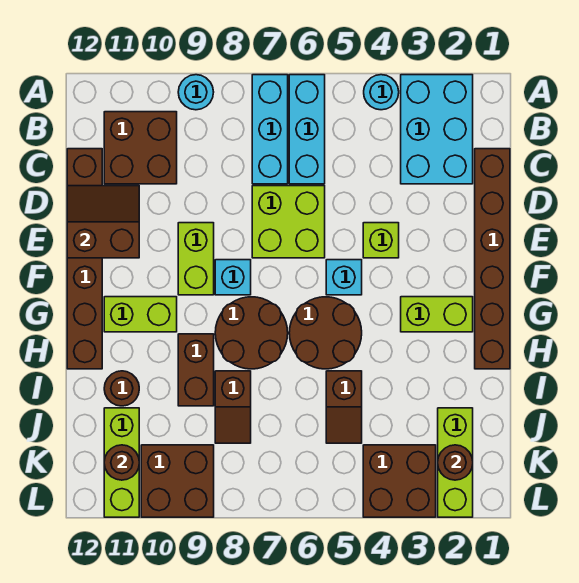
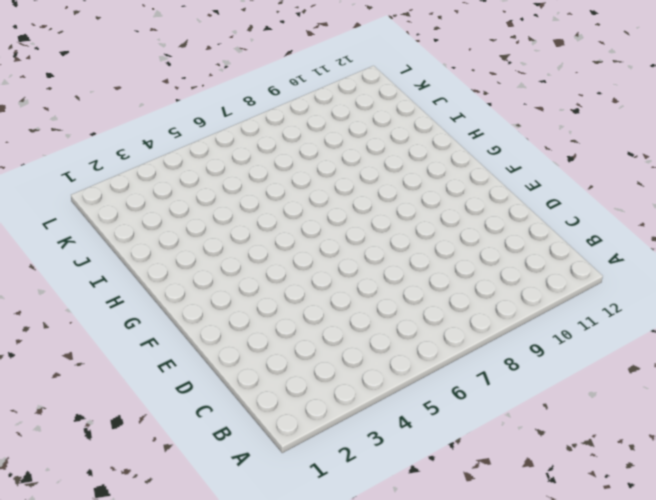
none -> cyan 2x3 brick [401,75,473,184]
none -> cyan 1x1 round brick [364,75,399,110]
none -> cyan 1x3 brick [289,75,325,184]

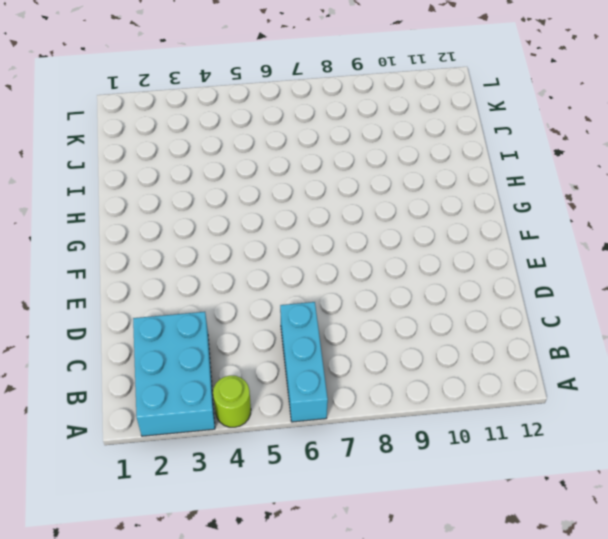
lime 1x1 round brick [213,376,251,427] -> cyan 1x1 round brick [364,75,399,110]
none -> cyan 1x3 brick [252,75,288,184]
none -> cyan 1x1 round brick [178,75,214,110]
none -> brown 2x2 brick [104,112,177,184]

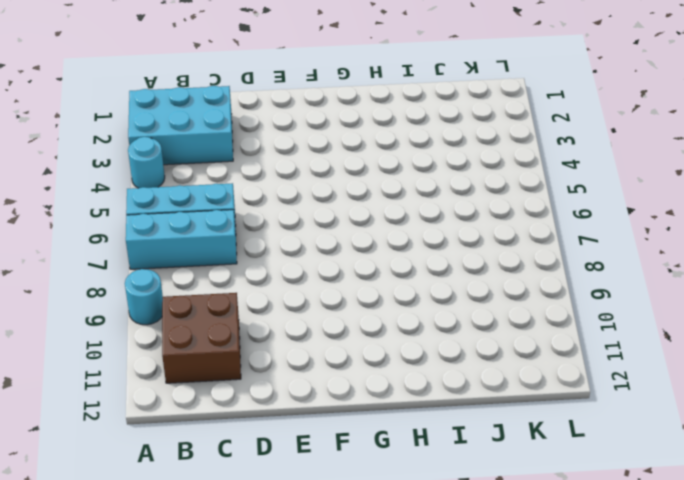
none -> brown 1x6 brick [475,149,510,369]
none -> brown 1x6 brick [67,149,102,369]
none -> lime 2x2 brick [252,186,325,258]

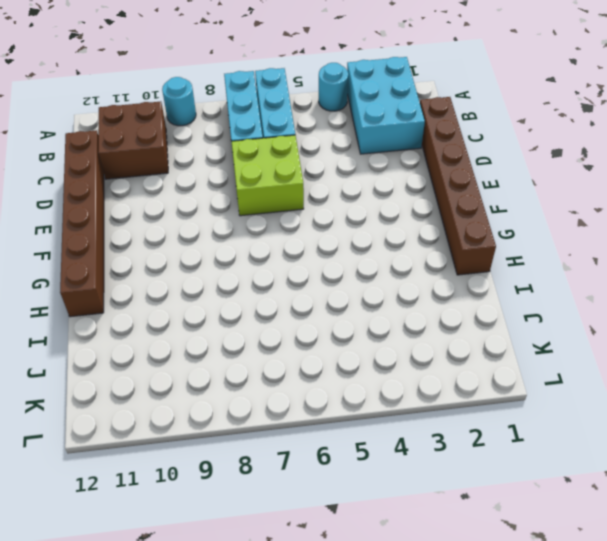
none -> lime 1x1 brick [363,223,399,258]
none -> lime 1x2 brick [178,223,214,295]
none -> cyan 1x1 brick [326,260,362,295]

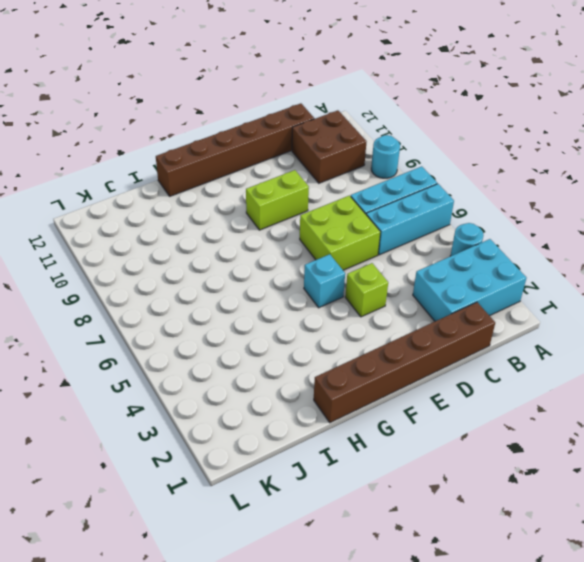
none -> cyan 1x1 brick [215,260,251,295]
none -> lime 1x2 brick [401,297,473,332]
none -> brown 2x2 round brick [289,297,362,369]

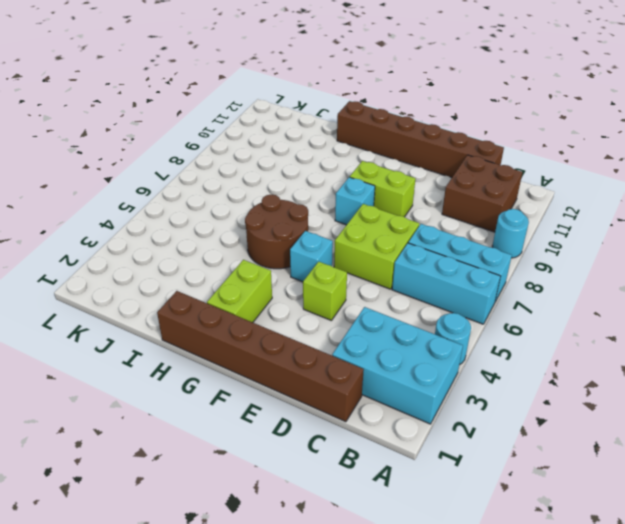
none -> brown 2x2 round brick [215,297,288,369]
none -> lime 1x2 brick [104,297,177,332]
none -> brown 1x2 brick [178,334,214,406]

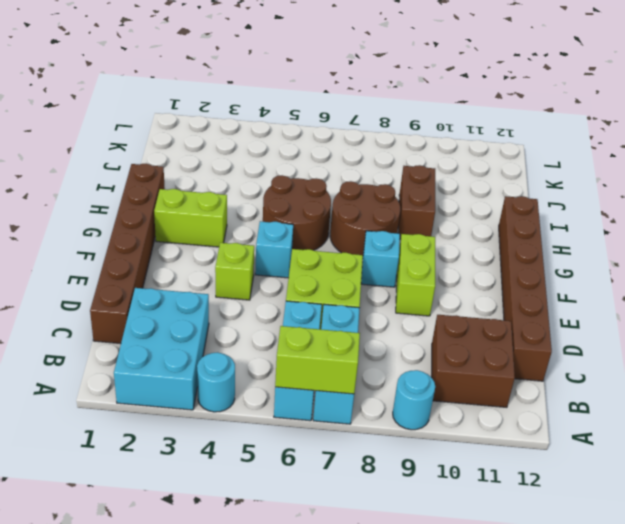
lime 1x2 brick [275,326,360,394] -> lime 1x2 brick moved to [104,297,177,332]
none -> brown 1x2 slope [326,371,362,443]
none -> brown 1x2 slope [215,371,251,443]
none -> brown 1x1 round brick [104,371,139,406]

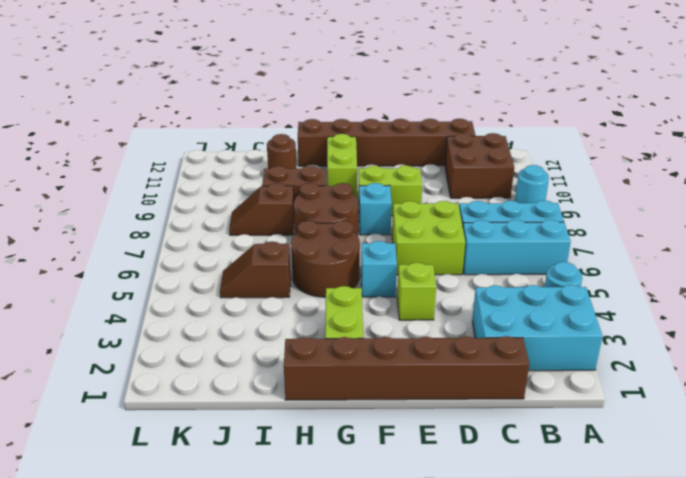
none -> lime 1x3 brick [438,408,473,517]
none -> lime 1x3 brick [104,408,139,517]
none -> brown 2x2 brick [363,445,436,517]

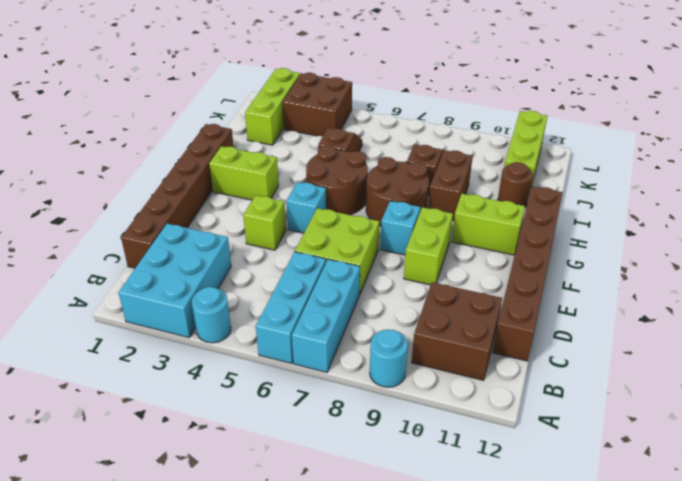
none -> brown 2x2 brick [141,445,214,517]
none -> brown 2x2 slope [67,186,139,258]
none -> brown 1x1 round brick [438,445,473,480]

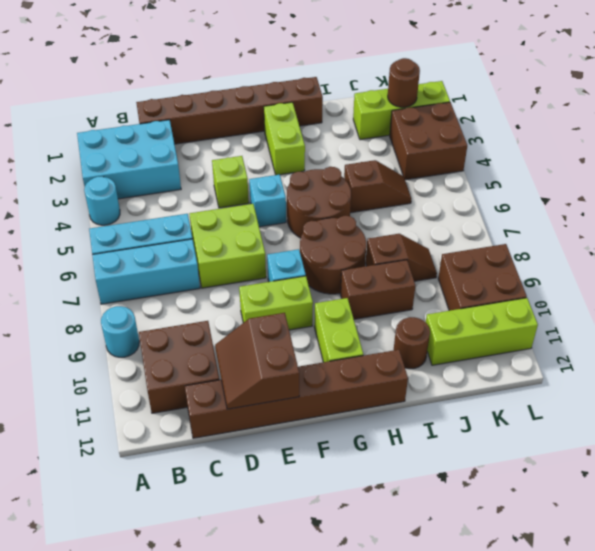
none -> brown 1x1 round brick [104,445,139,480]

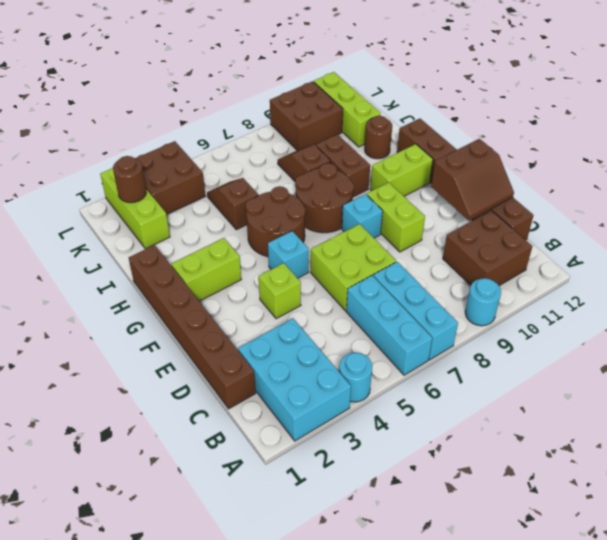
none -> brown 1x1 round brick [104,445,139,480]

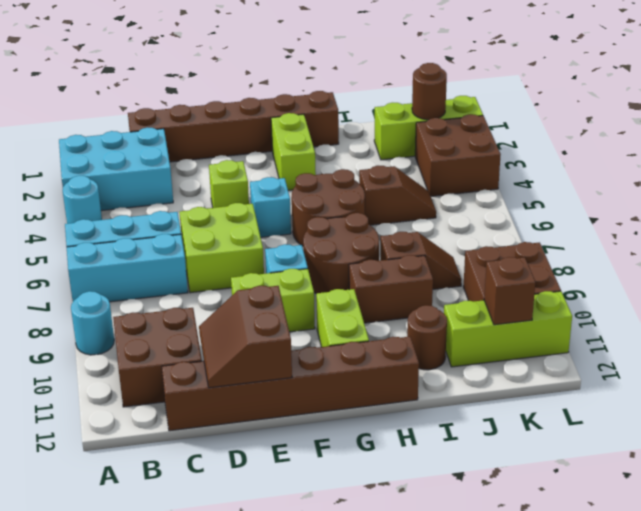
brown 1x1 brick [484,257,535,325] -> brown 1x1 round brick [104,445,139,480]

